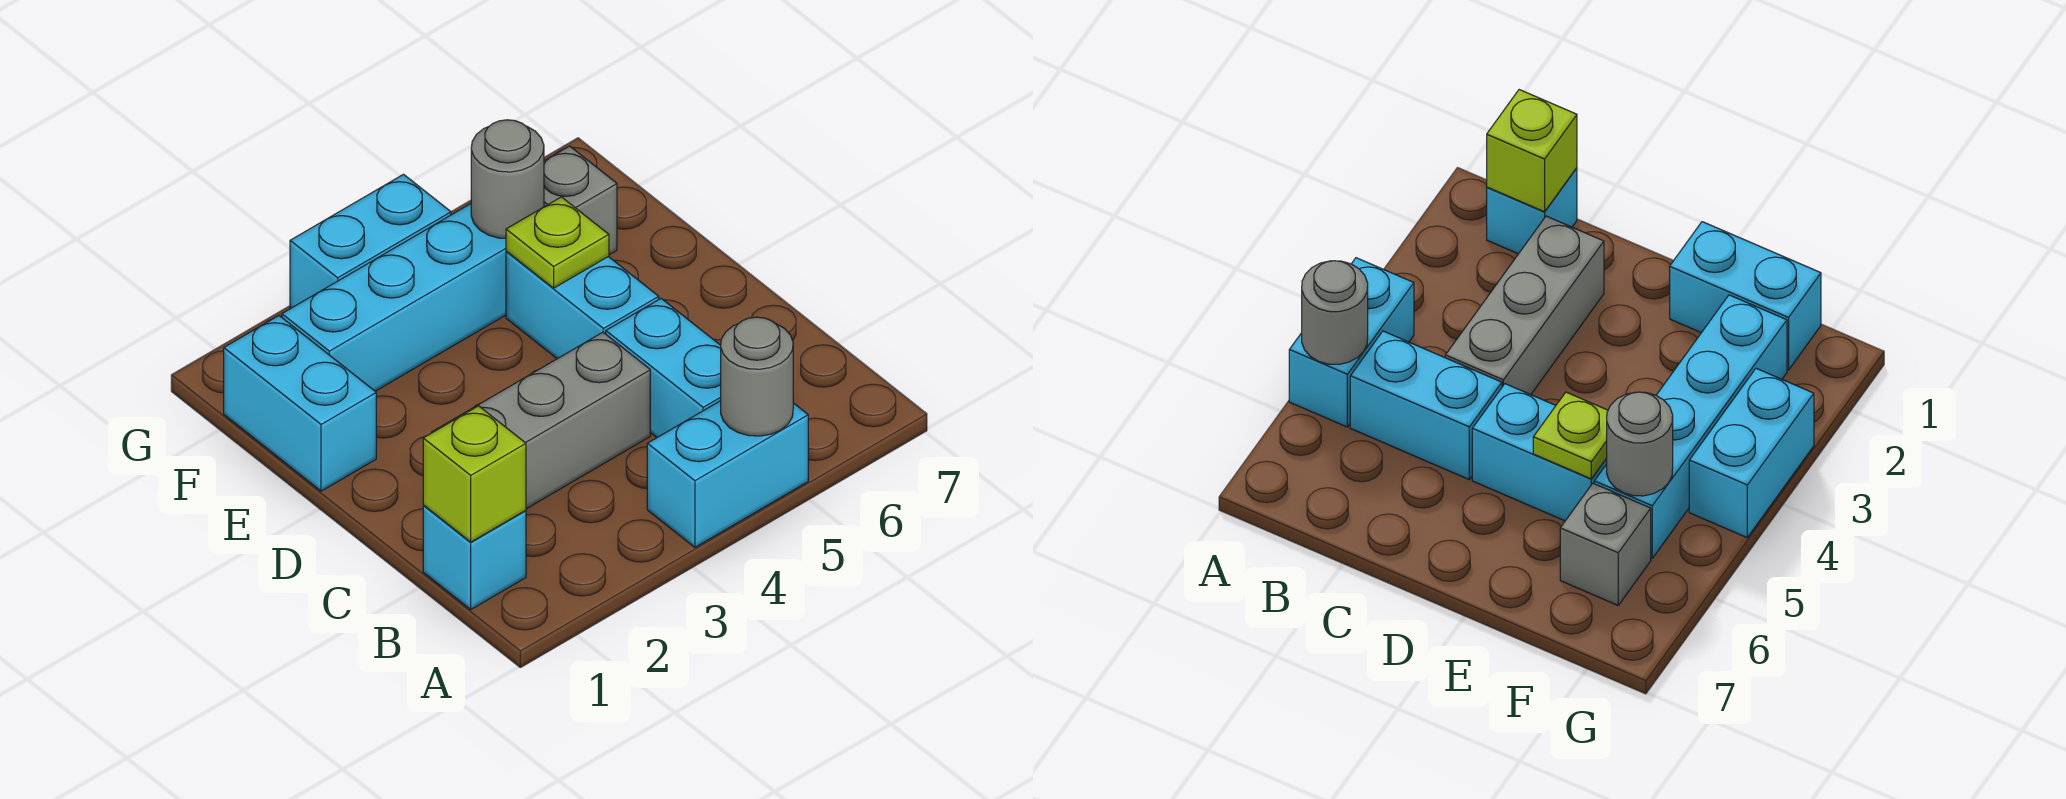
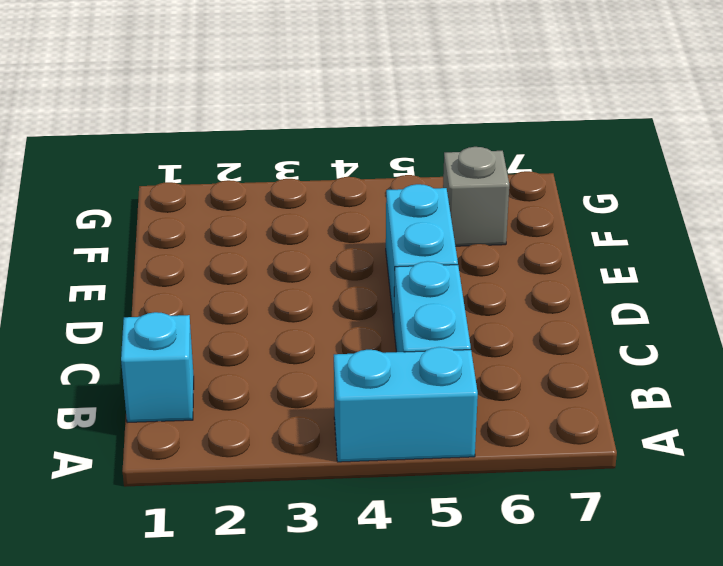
none -> grey 1x3 brick [431,332,650,509]
none -> cyan 1x2 brick [224,316,376,491]
none -> cyan 1x4 brick [282,204,545,391]

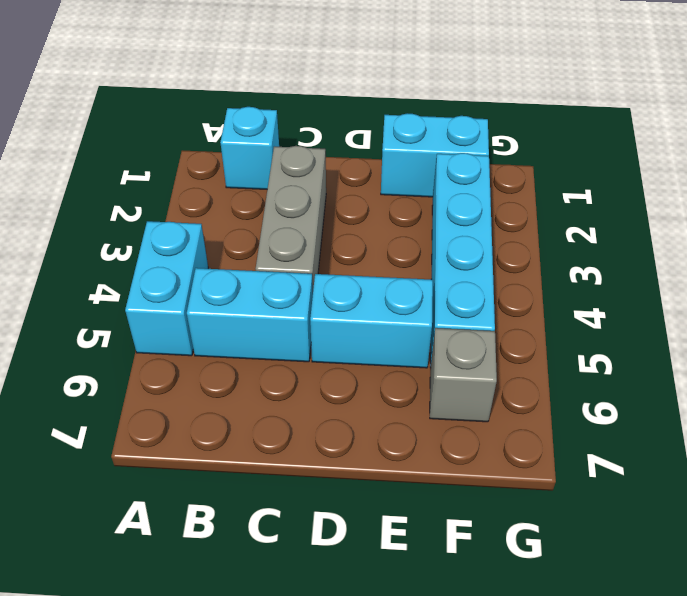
none -> cyan 1x2 brick [290,174,451,308]
none -> grey 1x1 round brick [721,317,793,436]
none -> lime 1x1 brick [423,406,526,542]

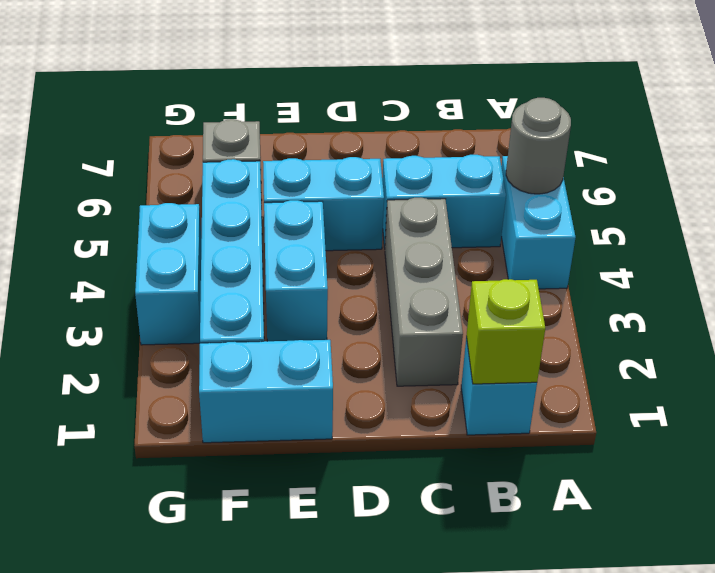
cyan 1x2 brick [264,200,328,341] -> none
none -> lime 1x1 plate [506,197,609,288]
none -> grey 1x1 round brick [471,120,544,238]

